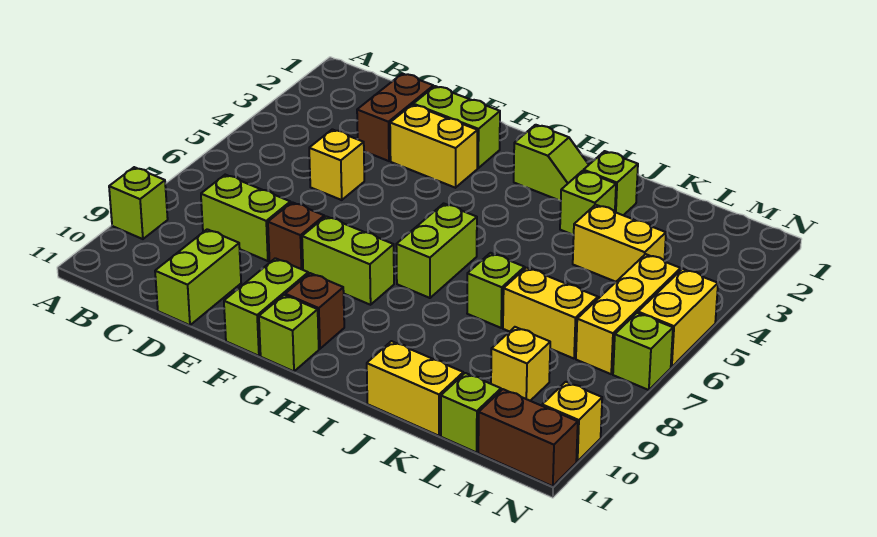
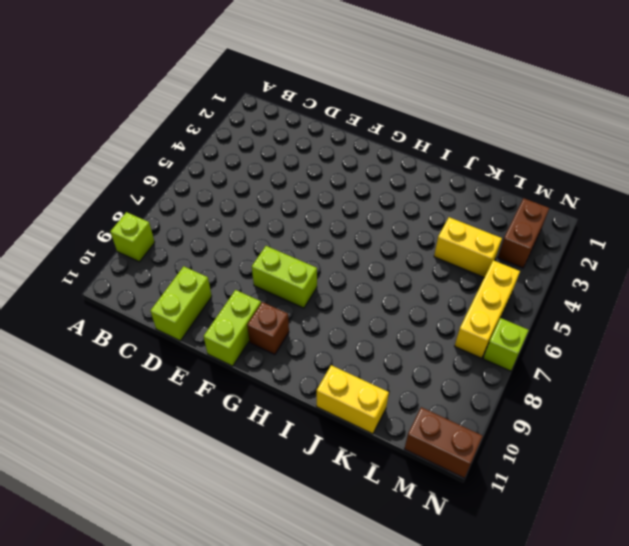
brown 1x2 brick [498,198,549,268] -> brown 1x2 brick moved to [357,74,433,161]
none -> lime 1x2 brick [201,175,290,261]
none -> yellow 1x1 brick [309,129,364,200]
none -> lime 1x2 brick [413,86,500,168]

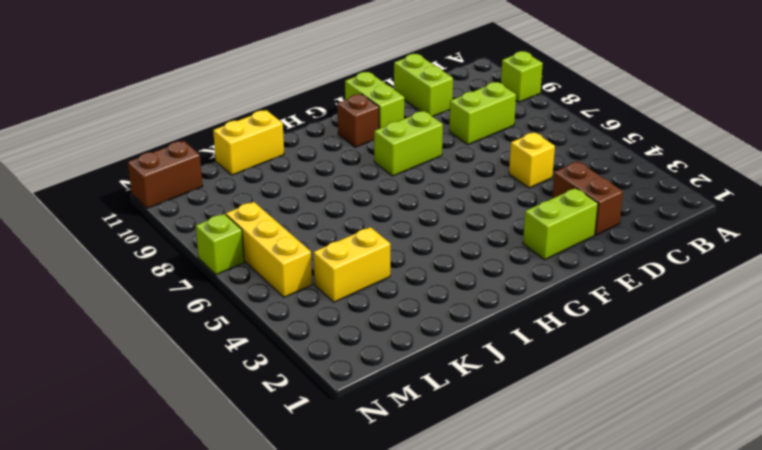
none -> yellow 1x2 brick [390,105,478,188]
none -> brown 1x1 brick [268,202,324,270]
none -> lime 1x1 brick [259,295,319,371]

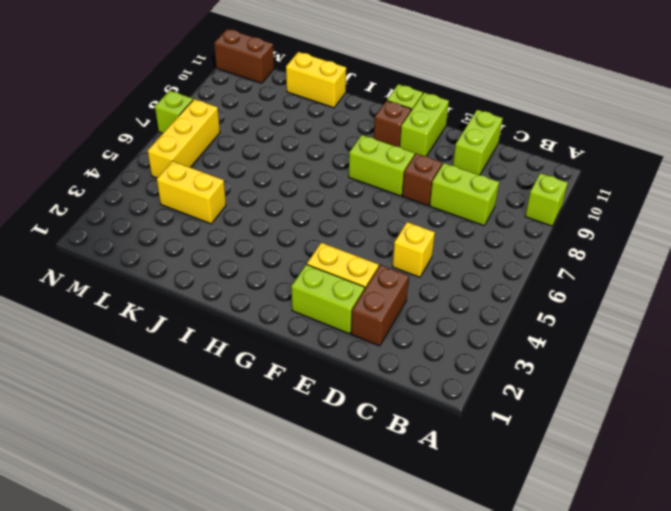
none -> lime 1x2 slope [514,125,589,201]
none -> lime 1x2 brick [396,203,477,298]
none -> lime 1x1 brick [584,151,638,215]

